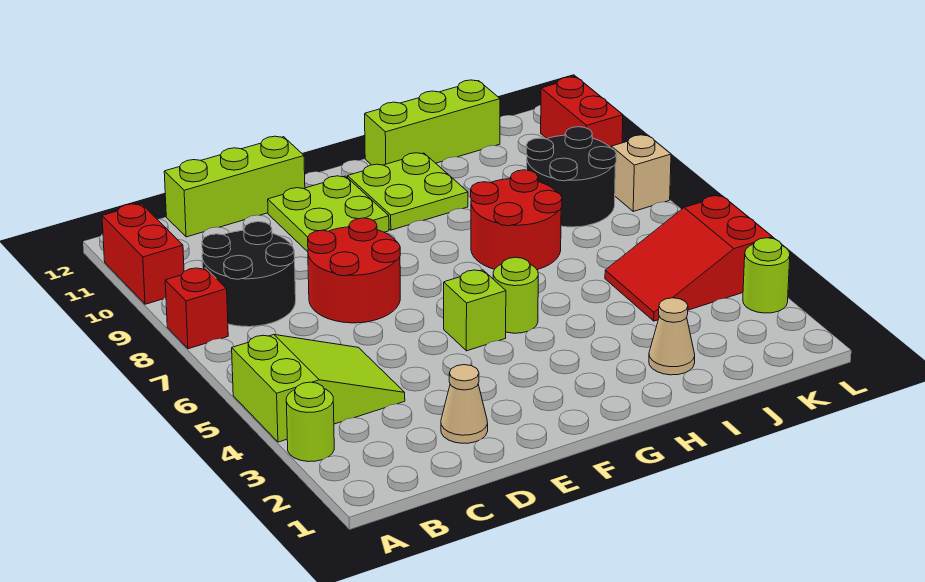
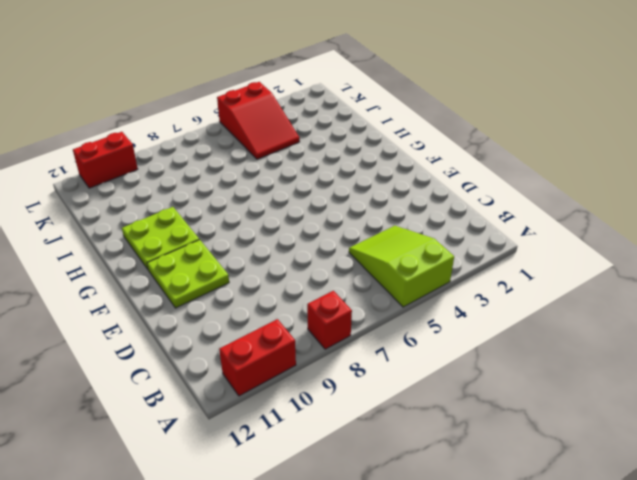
none -> lime 1x1 round brick [286,382,334,462]
none -> black 2x2 round brick [202,222,296,327]
none -> lime 1x3 brick [164,136,305,237]

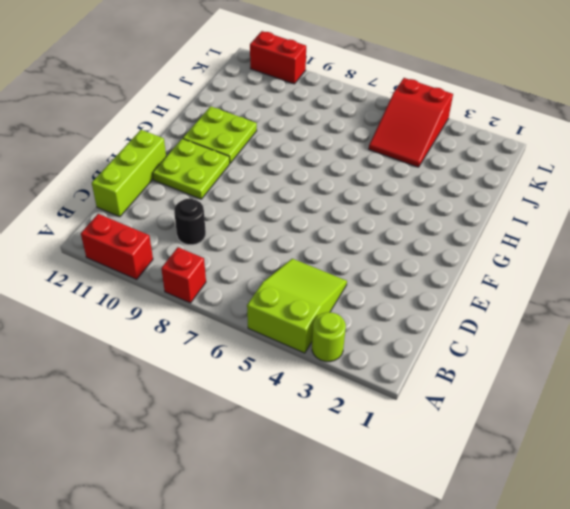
black 1x1 round brick [174,199,206,245] -> black 2x2 round brick [202,222,296,327]
none -> tan 1x1 cone [441,365,488,443]
none -> red 2x2 round brick [308,218,400,323]
none -> lime 1x1 brick [444,270,506,351]

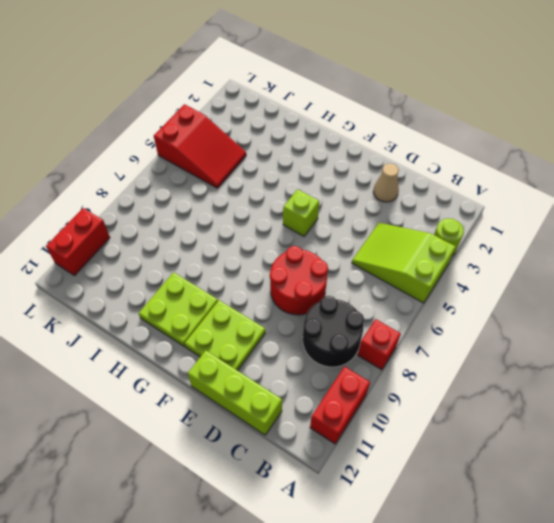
none -> lime 1x1 round brick [493,257,538,333]
none -> red 2x2 round brick [471,170,562,270]
none -> lime 1x3 brick [365,80,500,165]

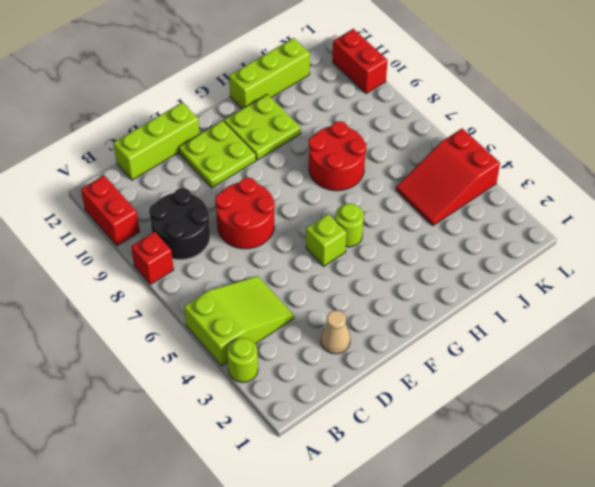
none -> tan 1x1 cone [649,298,695,375]
none -> black 2x2 round brick [526,127,616,227]
none -> lime 1x1 round brick [743,238,790,313]

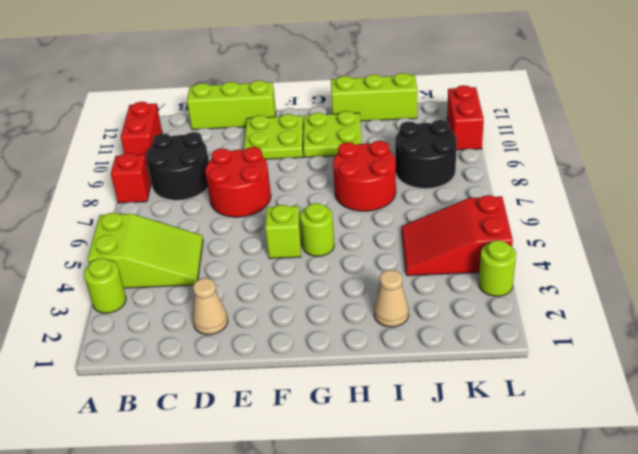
none -> tan 1x1 brick [611,135,671,211]

